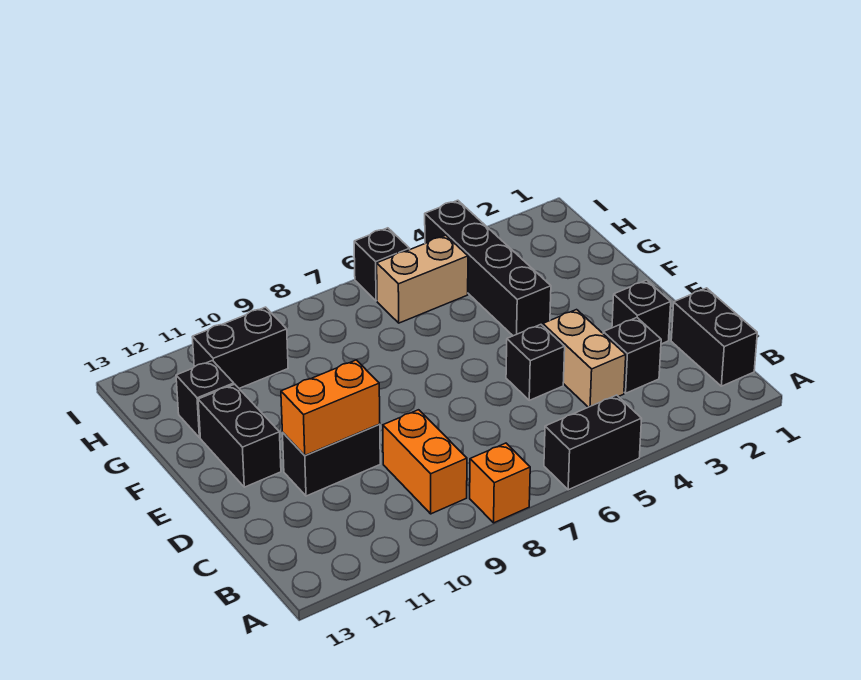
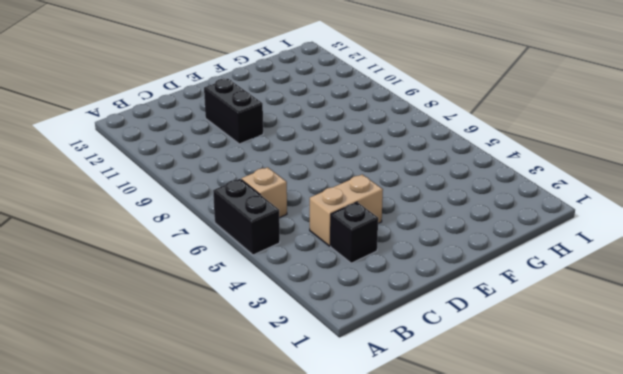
tan 1x1 brick [241,167,287,218] -> none
none -> orange 1x1 brick [470,443,530,523]
none -> black 1x2 brick [671,288,757,386]
none -> orange 1x2 brick [383,410,467,514]

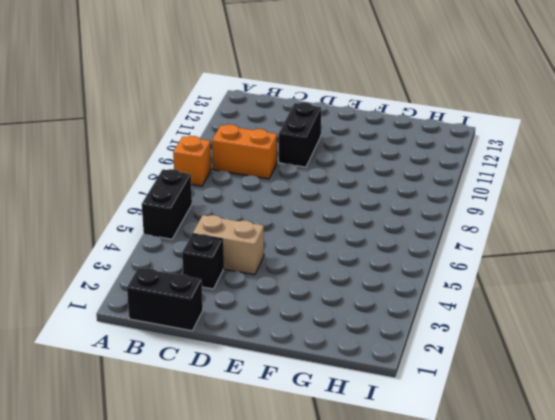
none -> black 1x1 brick [612,280,671,344]
none -> black 1x1 brick [506,325,565,400]
none -> black 1x2 brick [198,384,281,487]

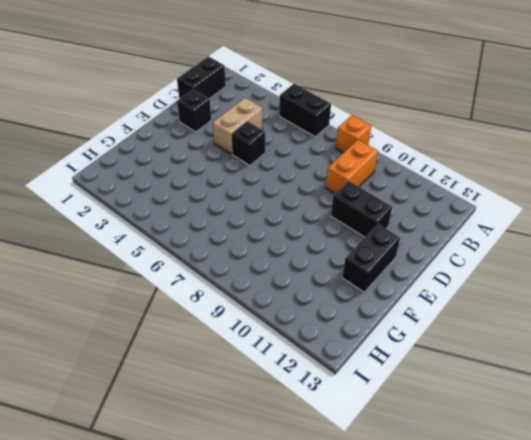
none -> black 1x1 brick [603,318,661,393]
none -> black 1x4 brick [425,200,551,336]
none -> black 1x1 brick [176,361,234,438]

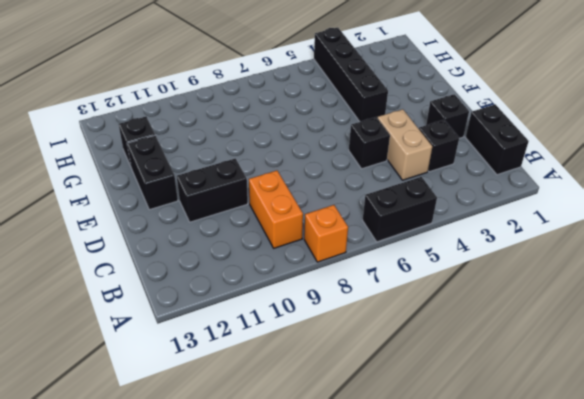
none -> tan 1x2 brick [377,235,468,323]
none -> black 1x2 brick [193,307,288,388]
none -> black 1x1 brick [354,228,410,301]

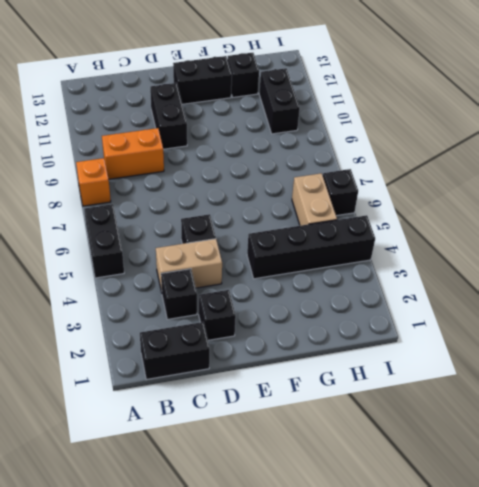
none -> orange 1x2 brick [281,360,380,456]

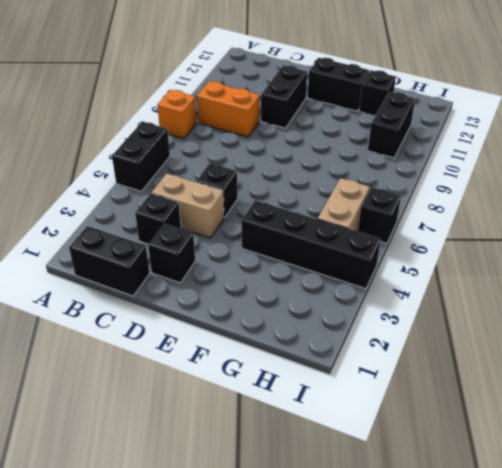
none -> orange 1x2 brick [281,360,380,456]

